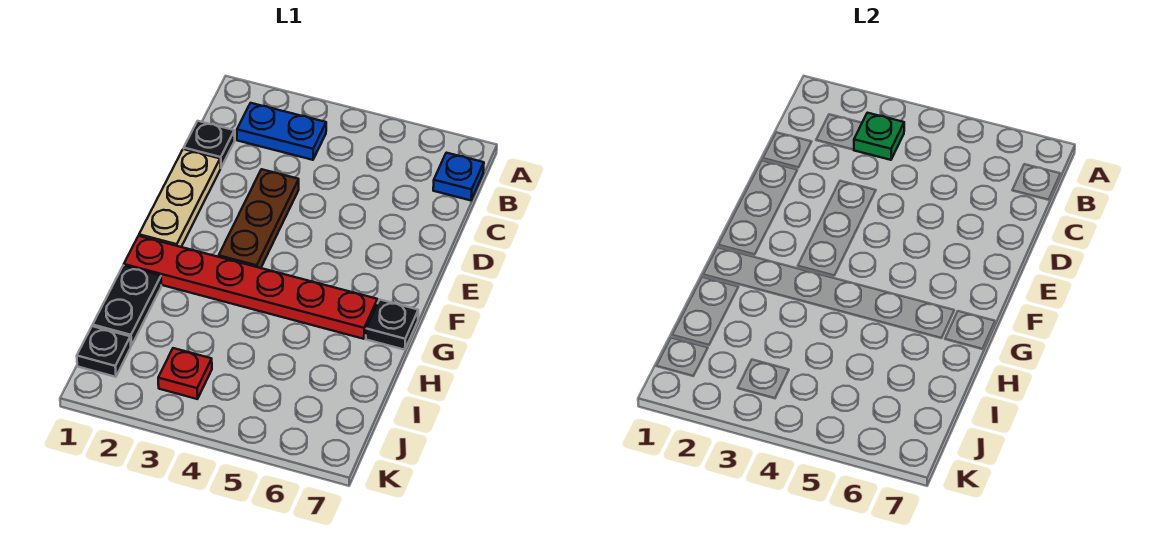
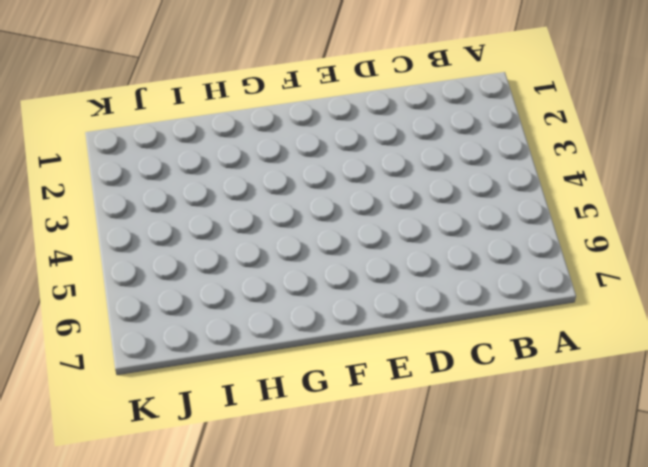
none -> blue 1x2 plate [237,103,326,160]
none -> blue 1x1 plate [433,153,484,200]

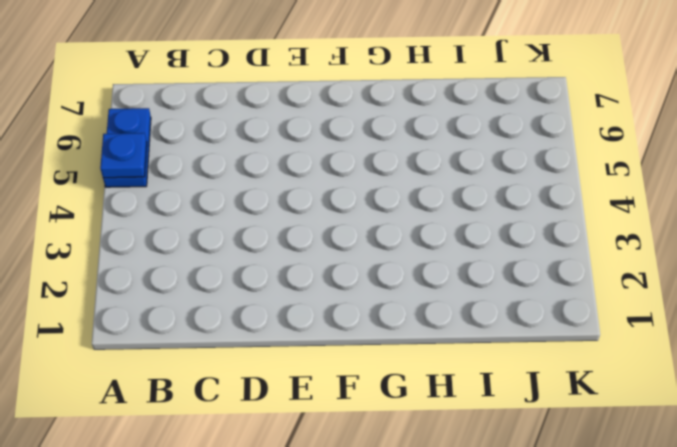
blue 1x2 plate [103,108,151,187] -> blue 1x2 plate moved to [237,103,326,160]
blue 1x1 plate [100,133,147,178] -> blue 1x1 plate moved to [433,153,484,200]
none -> black 1x1 plate [184,121,235,168]
none -> tan 1x3 plate [139,149,220,247]

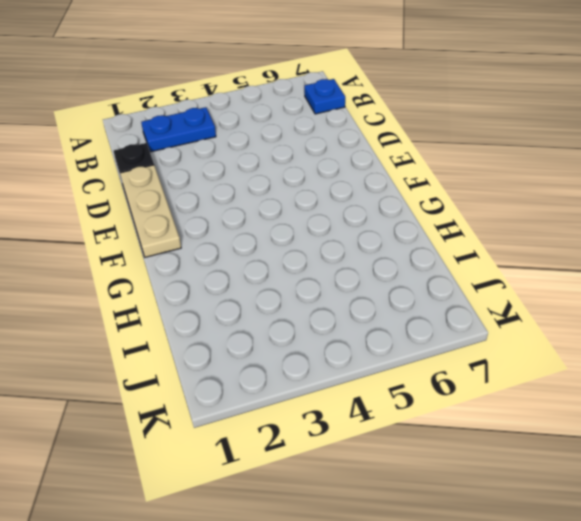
none -> brown 1x3 plate [219,169,299,268]
none -> red 1x6 plate [124,236,378,339]

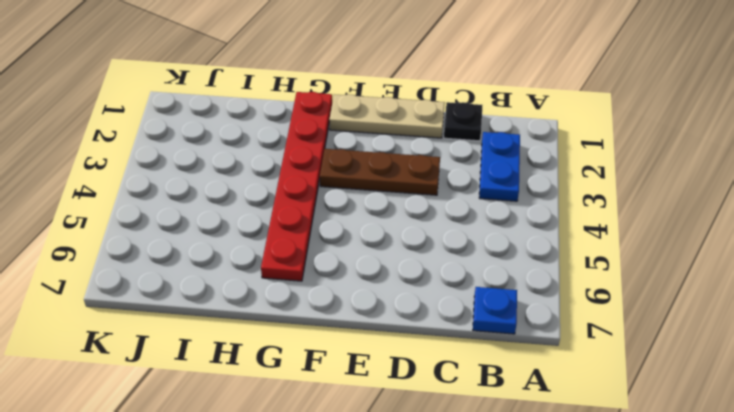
none -> black 1x1 plate [366,300,418,350]
none -> black 1x2 plate [93,266,161,346]

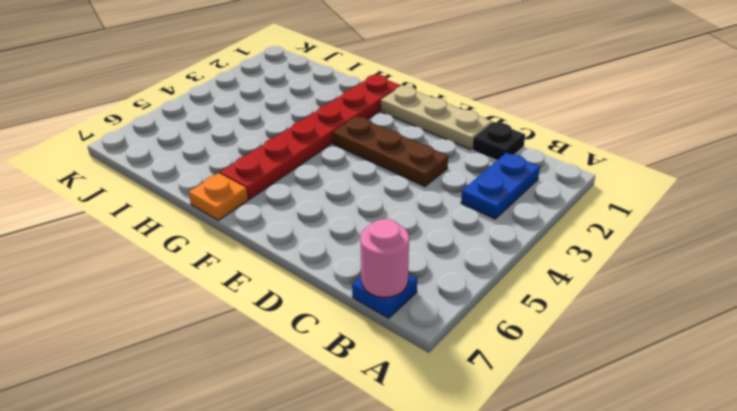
pink 1x1 round brick [361,219,409,297] -> none
orange 1x1 plate [189,173,248,220] -> black 1x1 plate [366,300,418,350]
none -> black 1x2 plate [93,266,161,346]
none -> black 1x1 plate [77,326,131,377]

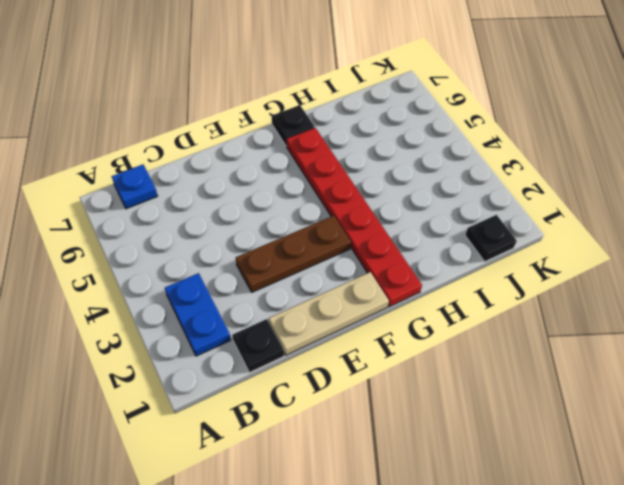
none -> black 1x2 plate [93,266,161,346]
none -> red 1x1 plate [158,348,212,399]

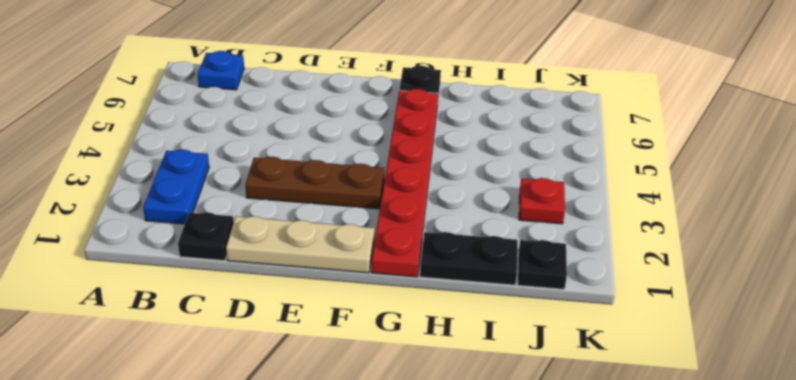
none -> green 1x1 plate [854,113,904,160]

